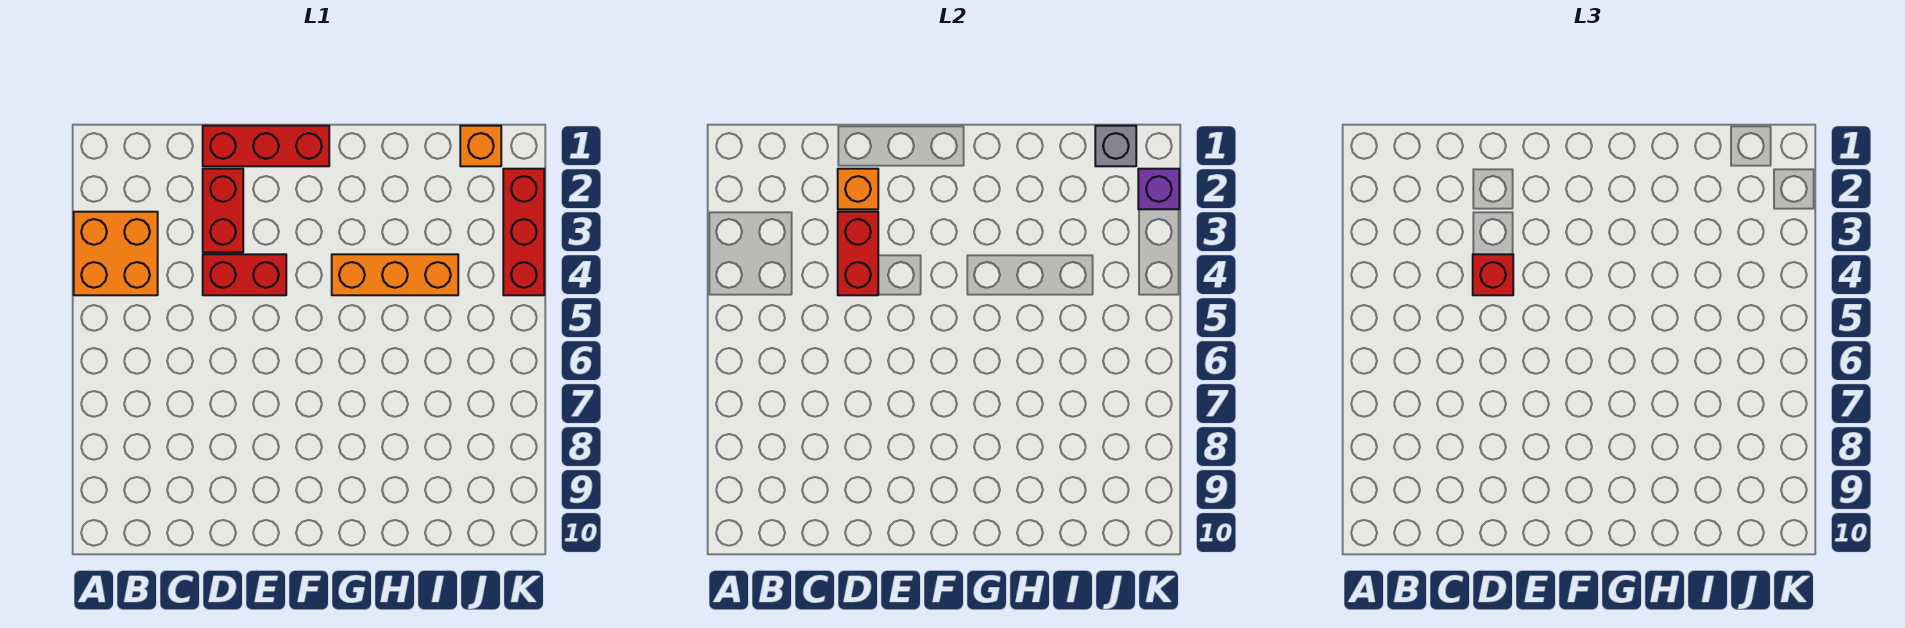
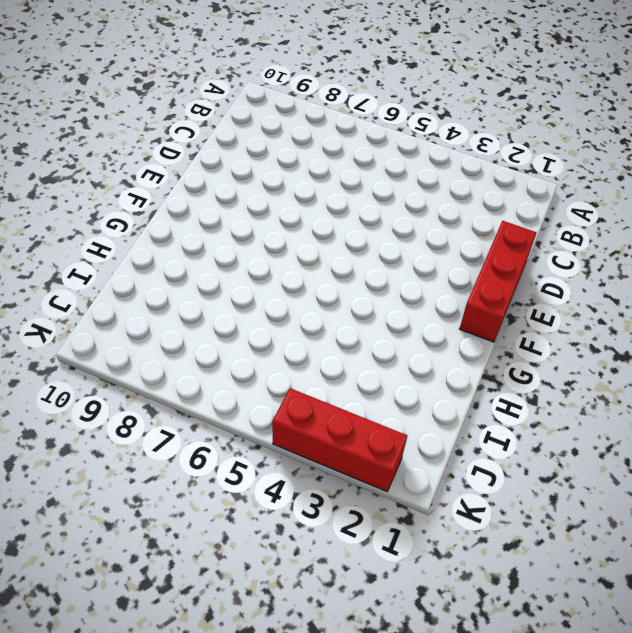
none -> orange 2x2 brick [74,212,158,295]
none -> red 1x2 brick [203,169,243,252]
none -> red 1x2 brick [203,254,286,295]

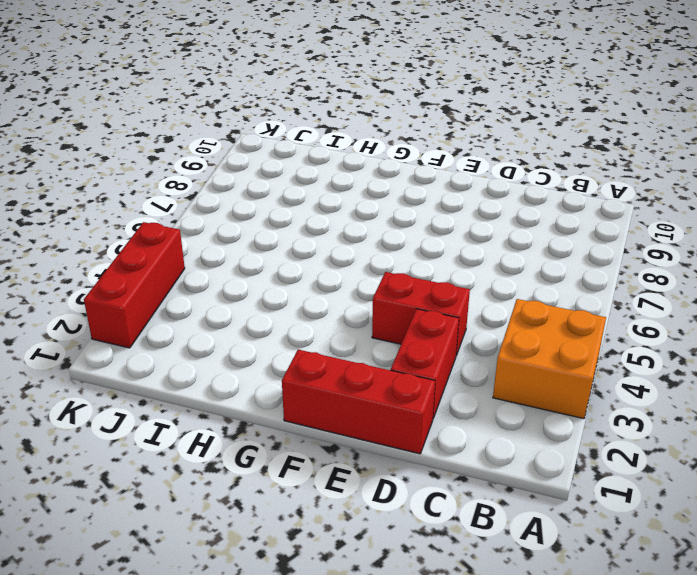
none -> orange 1x3 brick [332,254,458,295]
none -> orange 1x1 brick [460,126,501,166]
none -> orange 1x1 brick [838,169,878,209]

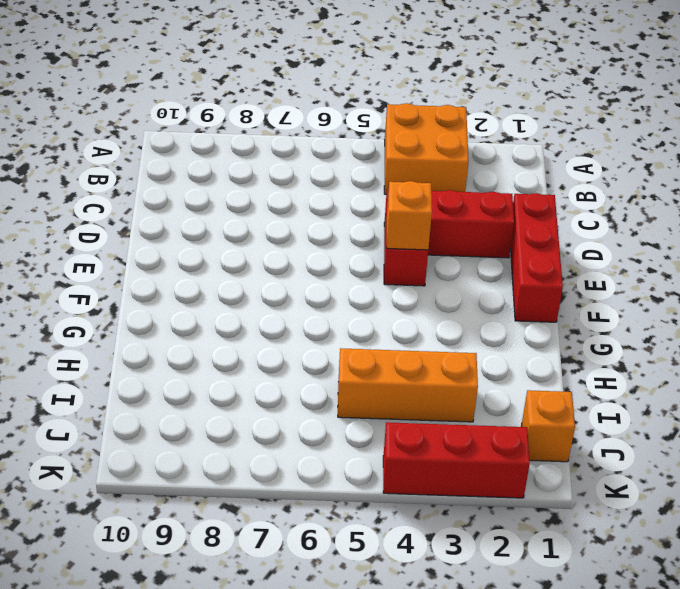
orange 1x1 brick [387,181,432,250] -> orange 1x1 brick moved to [838,169,878,209]
orange 1x3 brick [338,348,478,422] -> orange 1x3 brick turned to [332,254,458,295]
none -> red 1x2 brick [838,212,878,295]
none -> grey 1x1 brick [1095,126,1136,166]
none -> purple 1x1 brick [1138,169,1179,209]

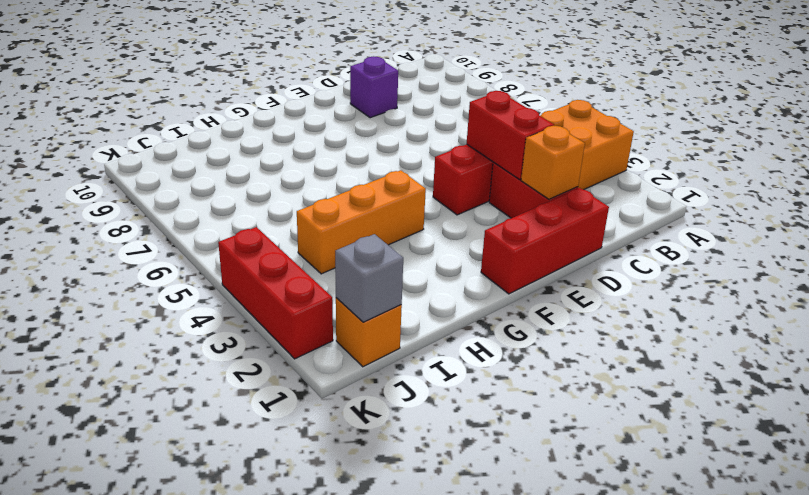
purple 1x1 brick [350,56,398,118] -> purple 1x1 brick moved to [1138,169,1179,209]
none -> red 1x1 brick [1473,254,1513,295]

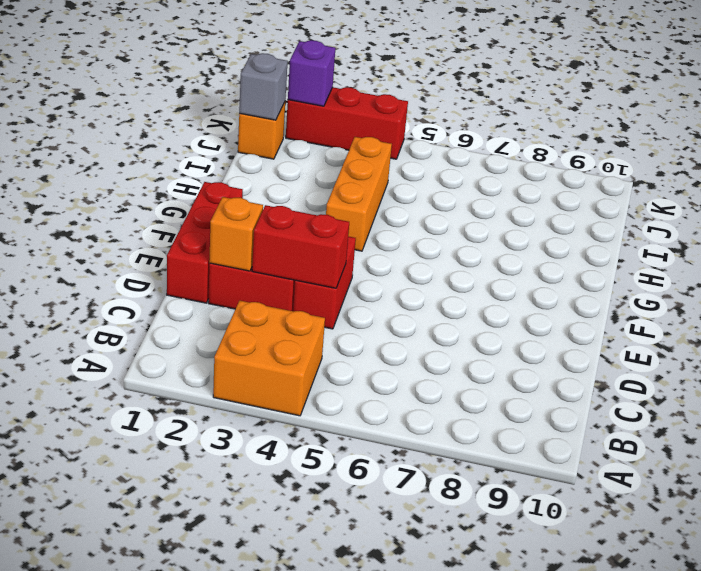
none -> red 1x1 brick [1473,254,1513,295]

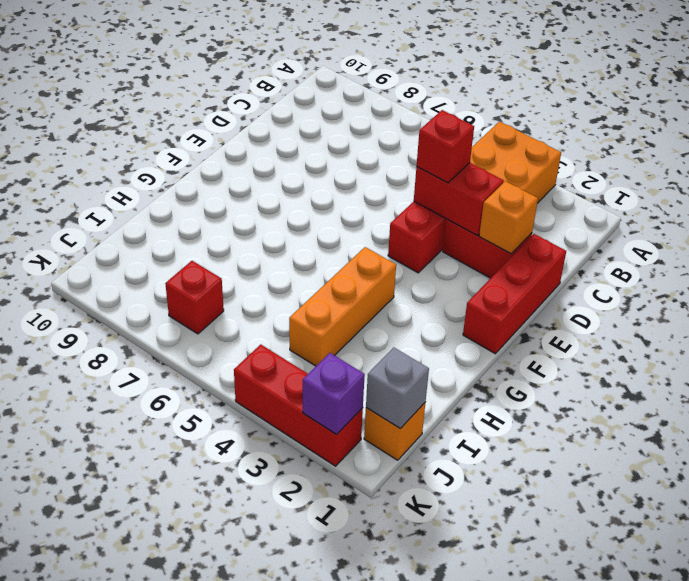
red 1x1 brick [165,261,224,334] -> none

